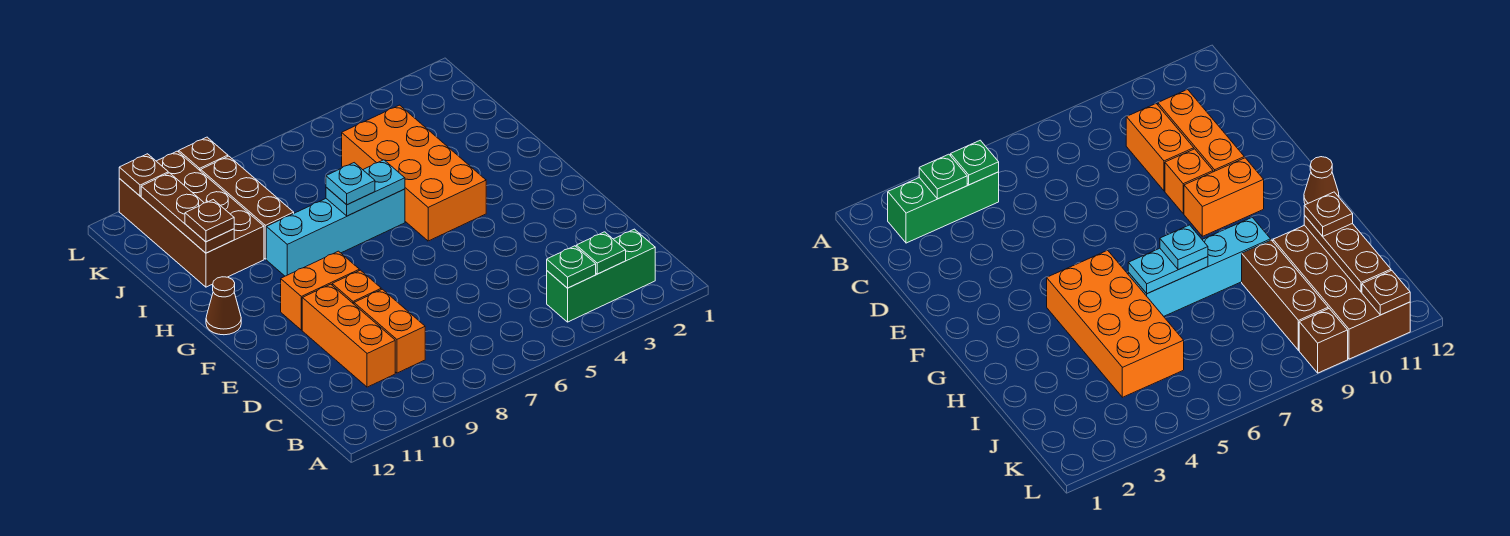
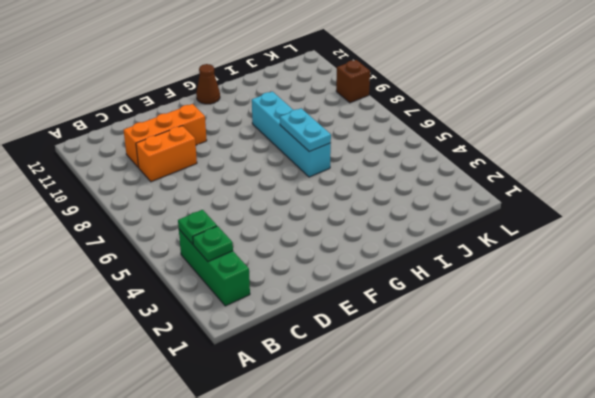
none -> orange 1x1 brick [332,270,381,304]
none -> orange 1x2 brick [281,251,359,330]
none -> orange 2x4 brick [342,105,486,241]

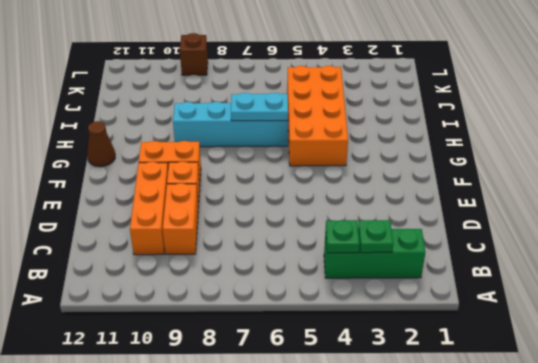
none -> brown 1x3 brick [201,156,294,259]
none -> brown 2x4 brick [119,151,264,287]
none -> brown 1x3 plate [141,173,234,253]

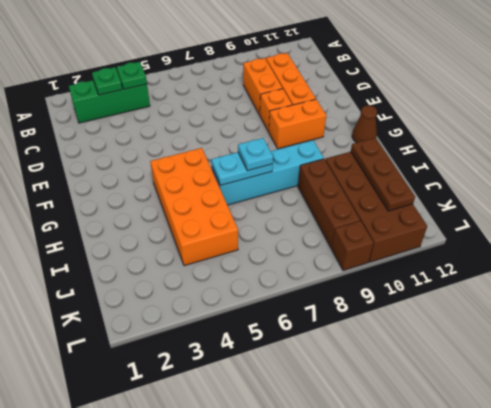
none -> brown 1x1 plate [119,154,168,196]
none -> brown 1x1 plate [185,200,234,242]

